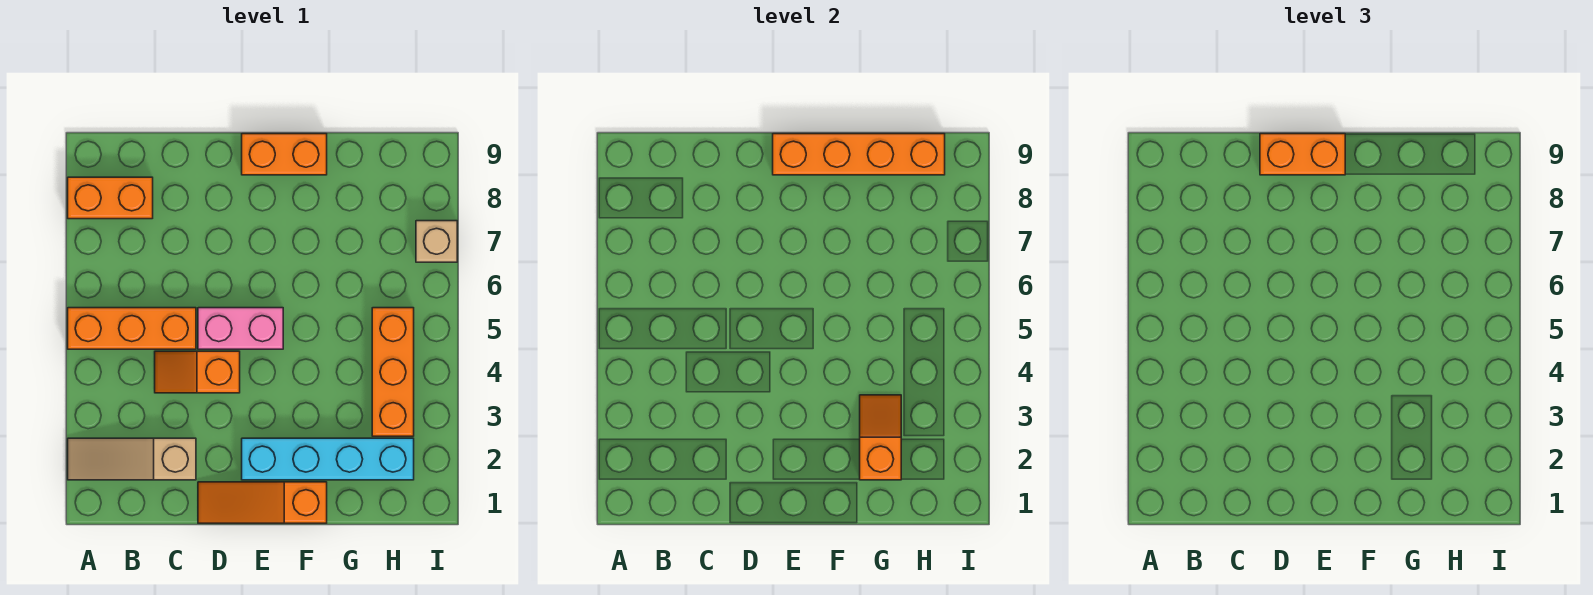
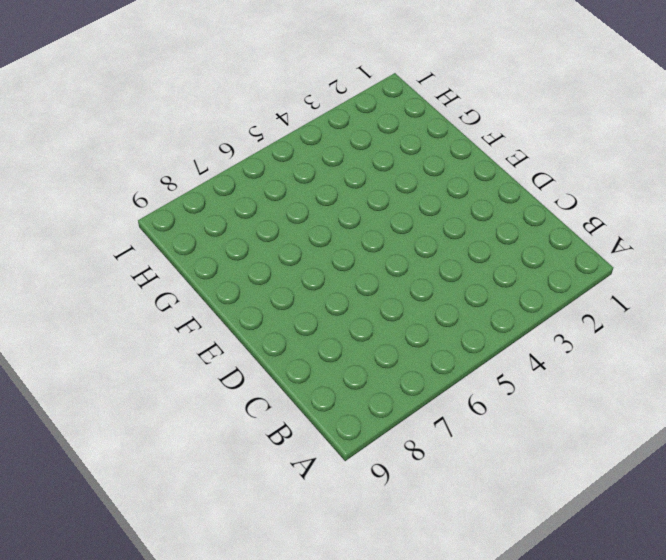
none -> tan 1x3 slope [68,438,196,480]
none -> orange 1x3 brick [68,308,196,349]
none -> orange 1x2 brick [68,177,153,219]

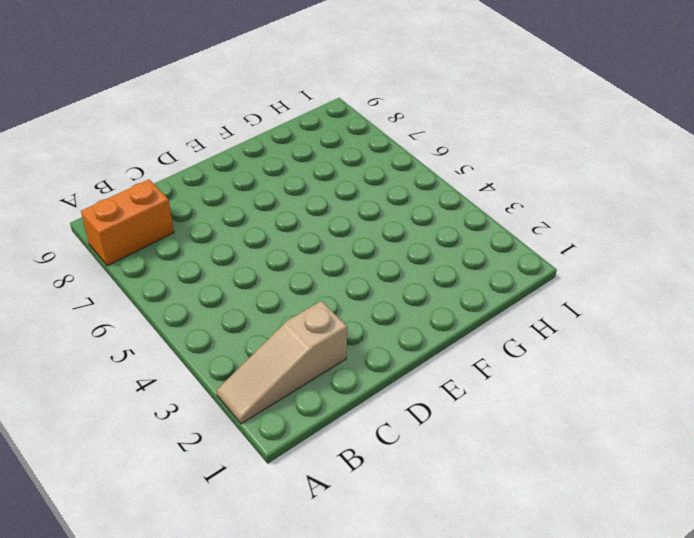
none -> orange 1x3 brick [68,308,196,349]
none -> orange 1x2 slope [155,351,240,393]
none -> orange 1x3 slope [198,482,327,523]

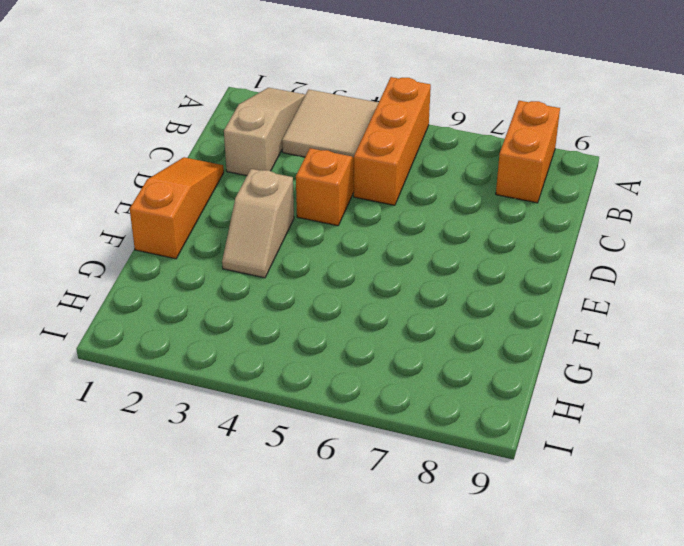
tan 2x2 tile [282,89,379,157] -> none
tan 1x2 slope [222,169,294,278] -> none
none -> pink 1x2 brick [198,308,283,349]
none -> cyan 1x4 brick [242,438,414,480]
none -> orange 1x2 brick [242,134,327,175]

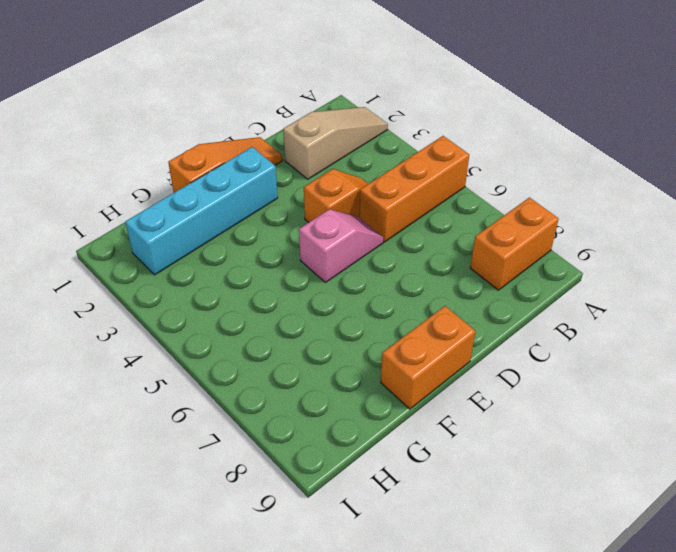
pink 1x2 slope [299,209,383,282] -> pink 1x2 brick [198,308,283,349]
none -> orange 1x3 brick [372,308,414,436]
none -> tan 1x1 brick [416,221,457,262]
none -> orange 1x4 brick [773,134,945,175]

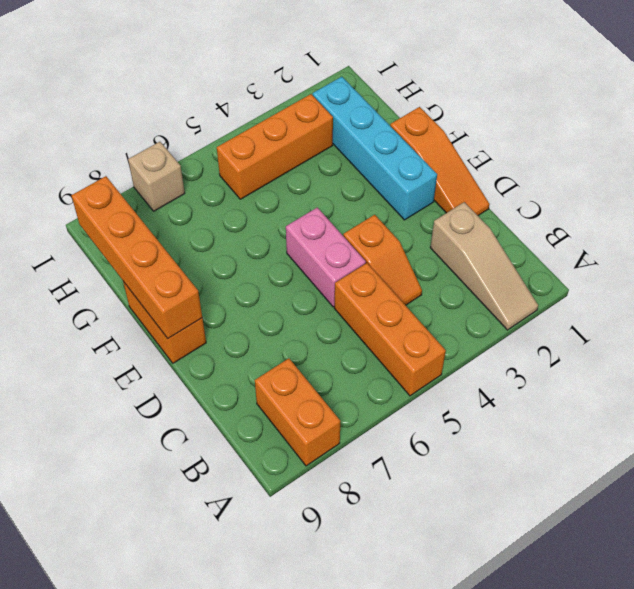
none -> orange 1x2 slope [860,395,901,480]
none -> orange 1x2 brick [1260,134,1345,175]

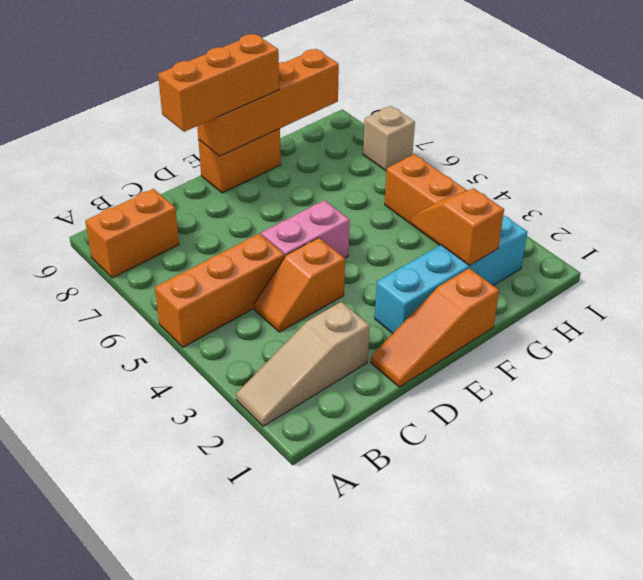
orange 1x3 brick [158,34,279,132] -> orange 1x2 brick [1260,134,1345,175]

